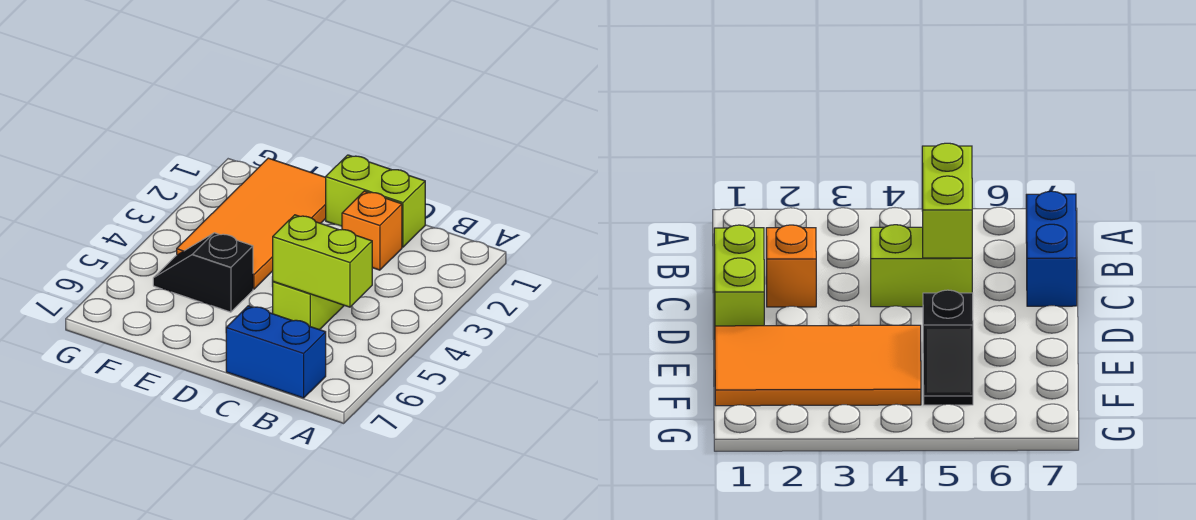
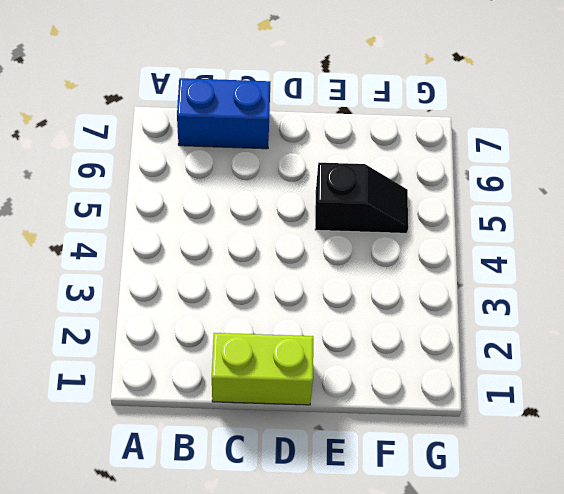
none -> orange 1x1 brick [342,191,402,270]
none -> lime 1x2 brick [273,281,344,330]

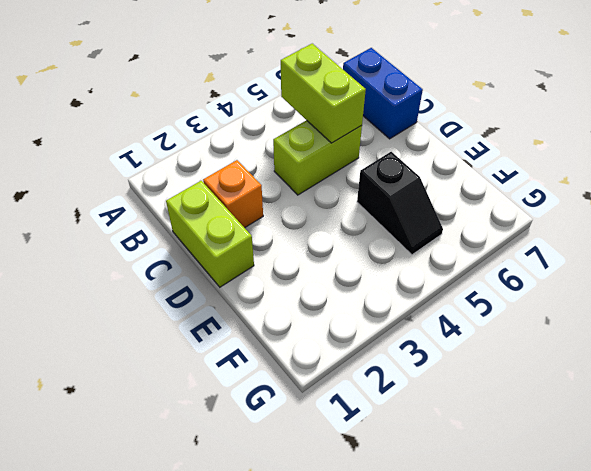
none -> orange 2x4 tile [177,158,326,289]

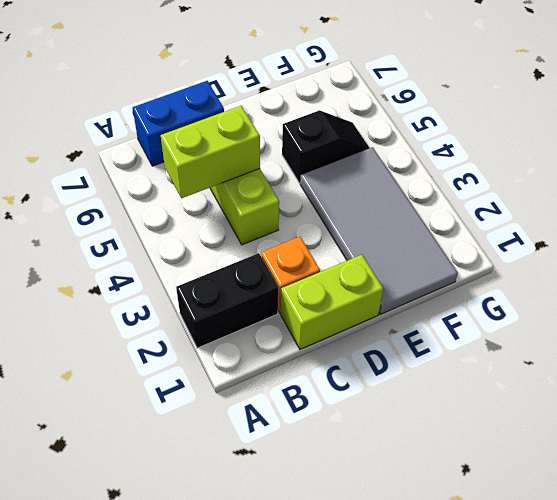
black 1x2 brick [176,253,278,348] -> none
grey 2x4 tile [300,147,458,314] -> orange 2x4 tile [177,158,326,289]

